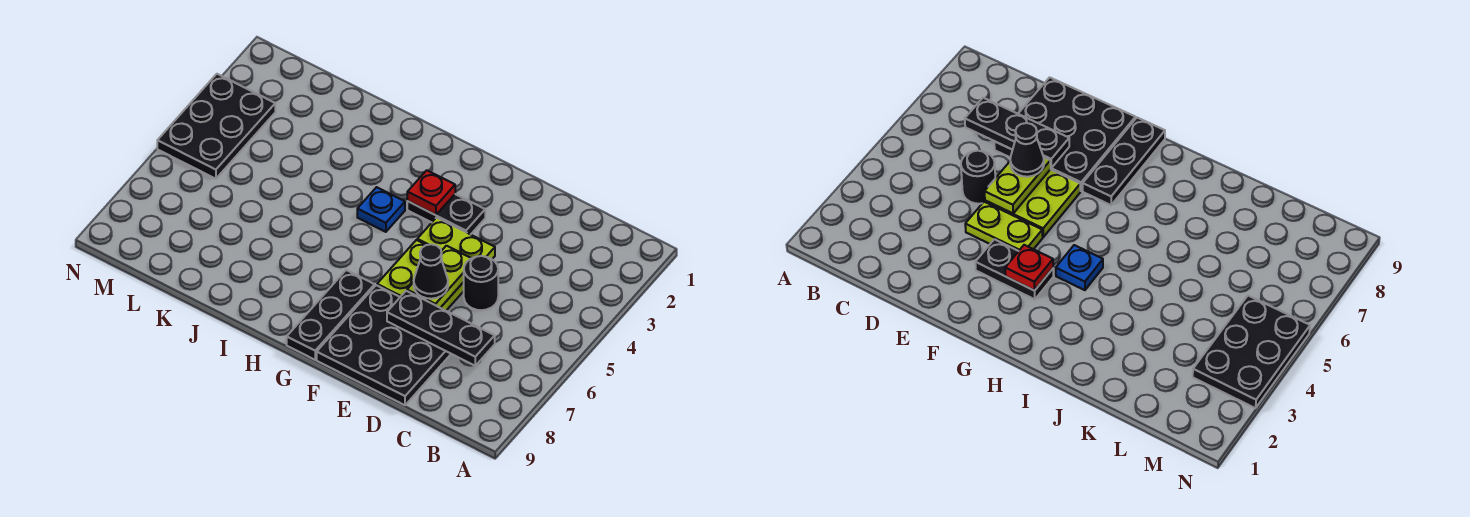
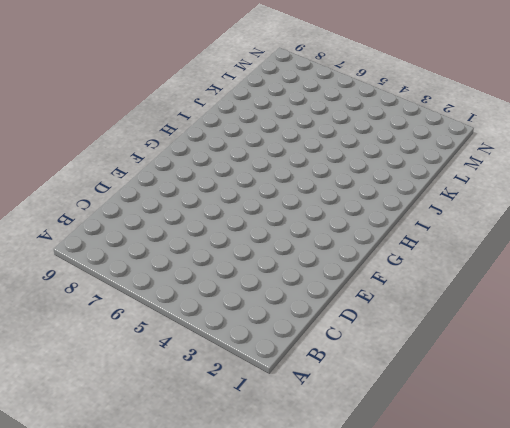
none -> black 1x1 round brick [464,256,498,310]
none -> black 3x3 plate [317,285,451,405]
none -> lime 1x2 plate [417,217,495,259]

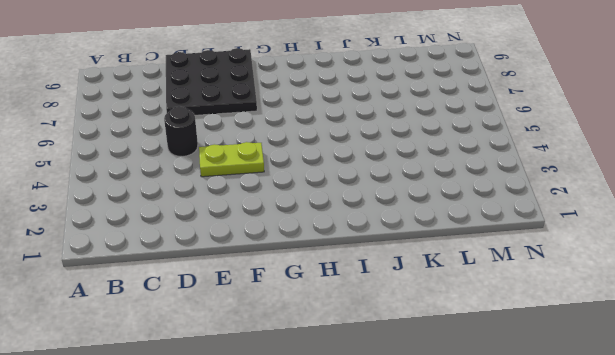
none -> lime 2x2 plate [377,240,464,311]
none -> black 1x2 plate [407,194,485,235]
none -> black 1x3 plate [287,270,375,360]

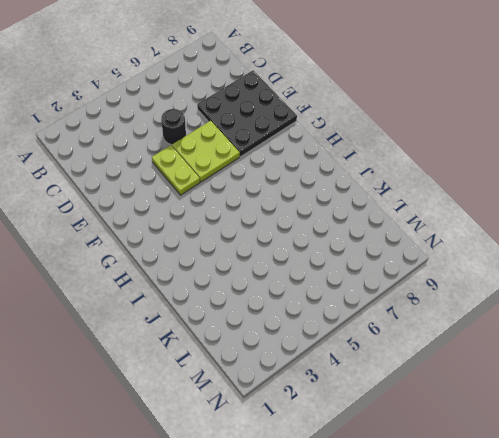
none -> black 1x2 plate [407,194,485,235]
none -> black 1x3 plate [287,270,375,360]
none -> blue 1x1 plate [357,187,405,232]

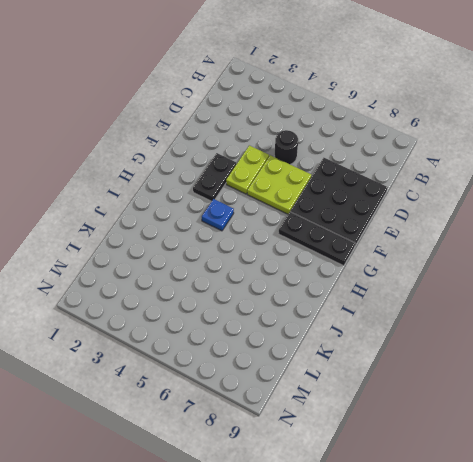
none -> black 2x3 plate [157,74,275,179]
none -> black 1x3 plate [387,291,495,366]
none -> lime 1x2 plate [407,246,471,308]

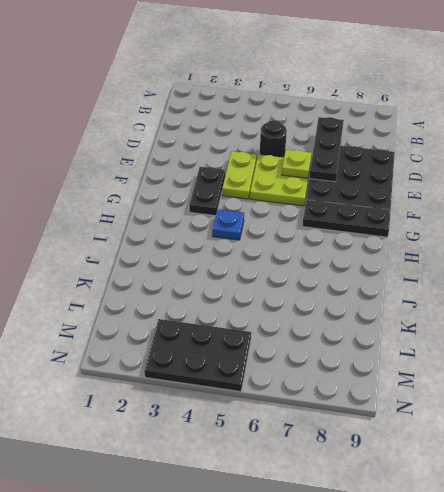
lime 1x1 plate [282,150,312,178] -> lime 1x2 plate [407,246,471,308]
none -> red 1x1 plate [407,170,455,215]
none -> black 1x1 cone [414,244,448,299]

